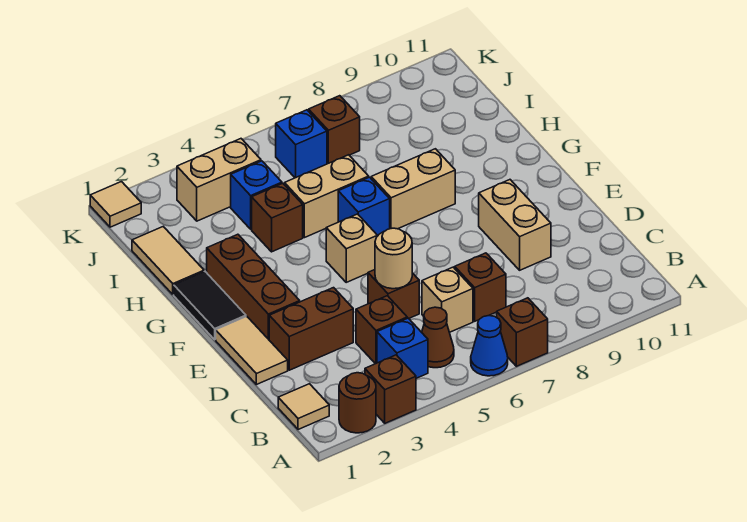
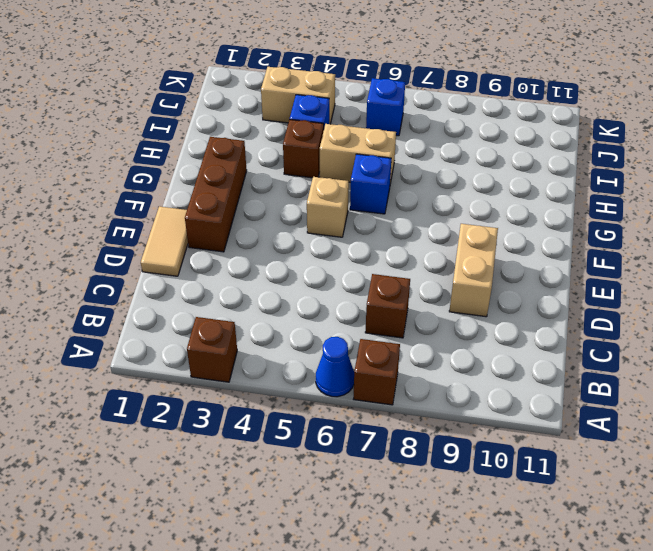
none -> brown 1x1 round brick [339,373,376,433]
none -> tan 1x1 tile [278,384,329,430]
none -> blue 1x1 brick [377,318,428,378]

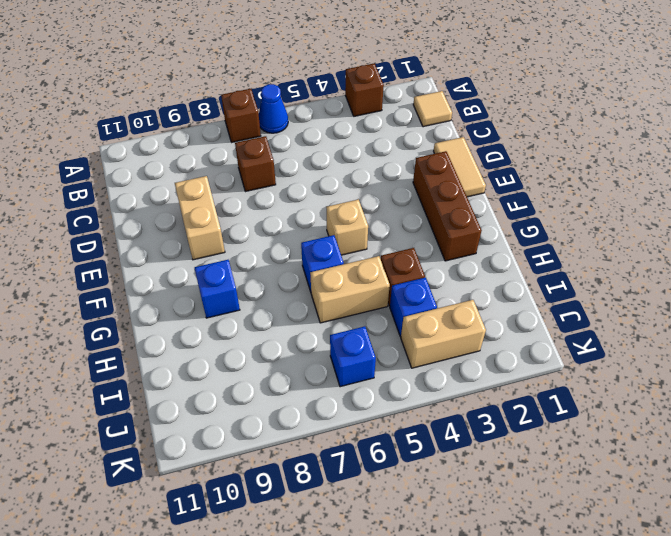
blue 1x1 brick [195,260,240,318] -> blue 1x1 brick moved to [377,318,428,378]
none -> brown 1x1 round brick [339,373,376,433]
none -> brown 1x1 cone [422,307,454,368]
none -> brown 1x1 brick [356,296,407,364]

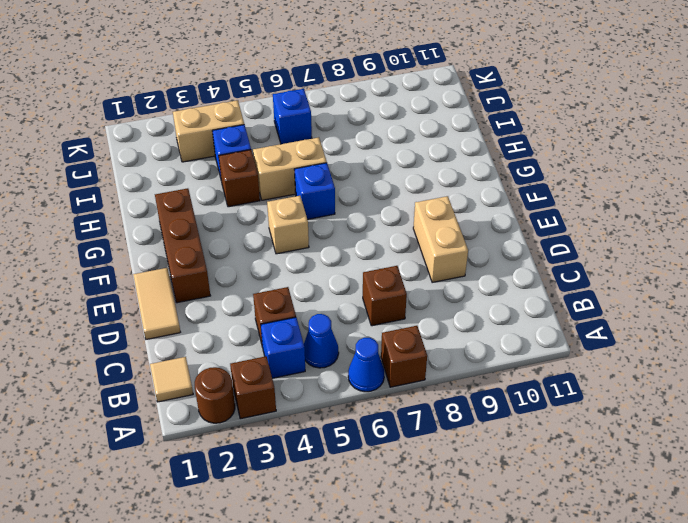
blue 1x1 cone [304,314,339,368] -> brown 1x1 cone [422,307,454,368]
none -> tan 1x1 brick [422,267,473,332]
none -> brown 1x2 brick [269,288,353,370]
none -> brown 1x1 brick [368,270,419,318]

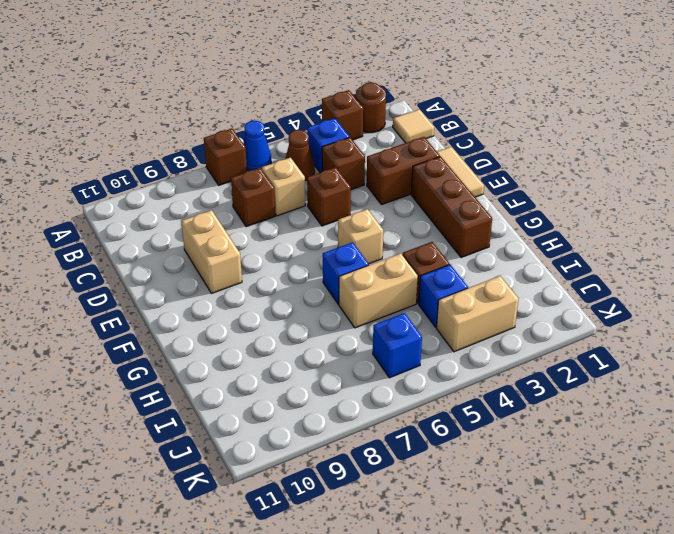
none -> black 1x2 tile [174,272,246,339]
none -> tan 1x2 brick [371,149,455,229]
none -> tan 1x2 tile [132,227,204,295]

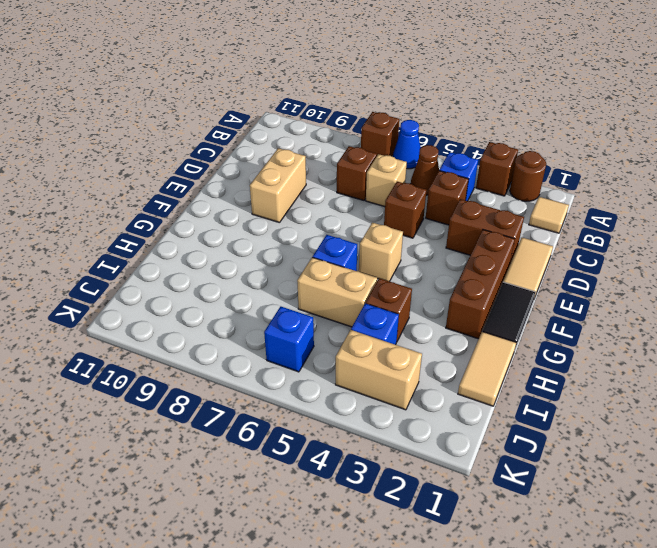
none -> tan 1x2 brick [371,149,455,229]
none -> brown 1x1 brick [309,96,360,163]
none -> tan 1x1 tile [90,182,141,227]

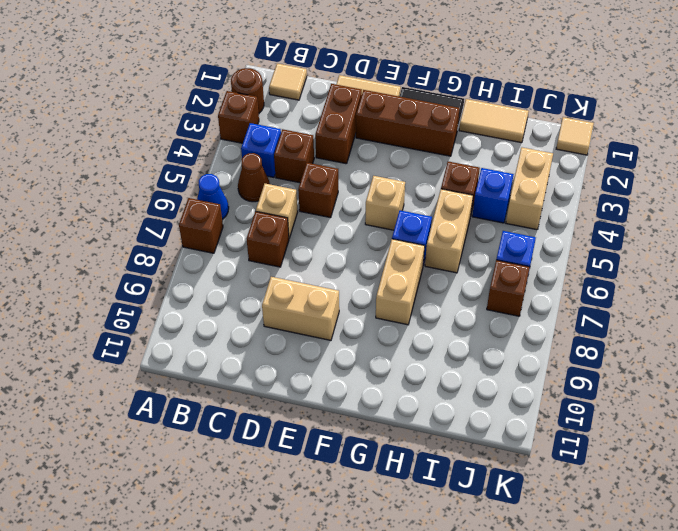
none -> tan 1x1 round brick [375,228,412,289]

